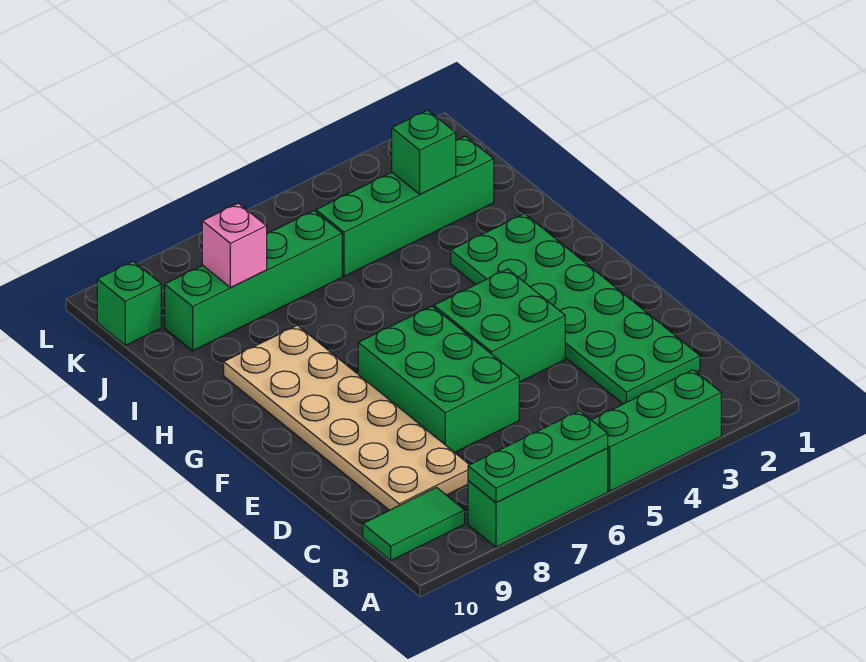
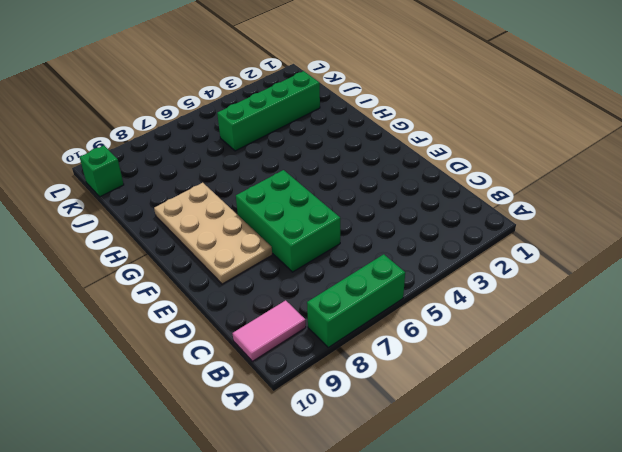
pink 1x2 tile [232,300,306,361] -> green 1x2 tile [363,487,465,560]
tan 2x4 plate [154,183,272,284] -> tan 2x6 plate [224,325,469,510]
none -> green 1x3 brick [592,370,721,491]
none -> green 2x6 plate [451,214,700,404]
none -> green 2x2 brick [434,269,565,382]

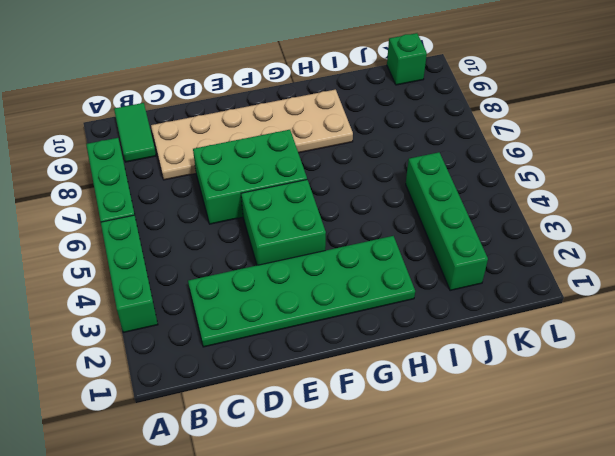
none -> green 1x4 brick [165,211,342,351]
none -> green 1x3 plate [468,411,608,503]
none -> green 1x1 brick [392,110,456,194]

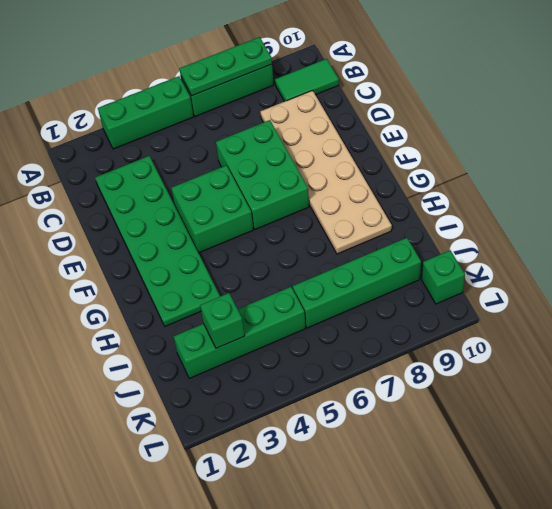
none -> pink 1x1 brick [202,203,267,288]

